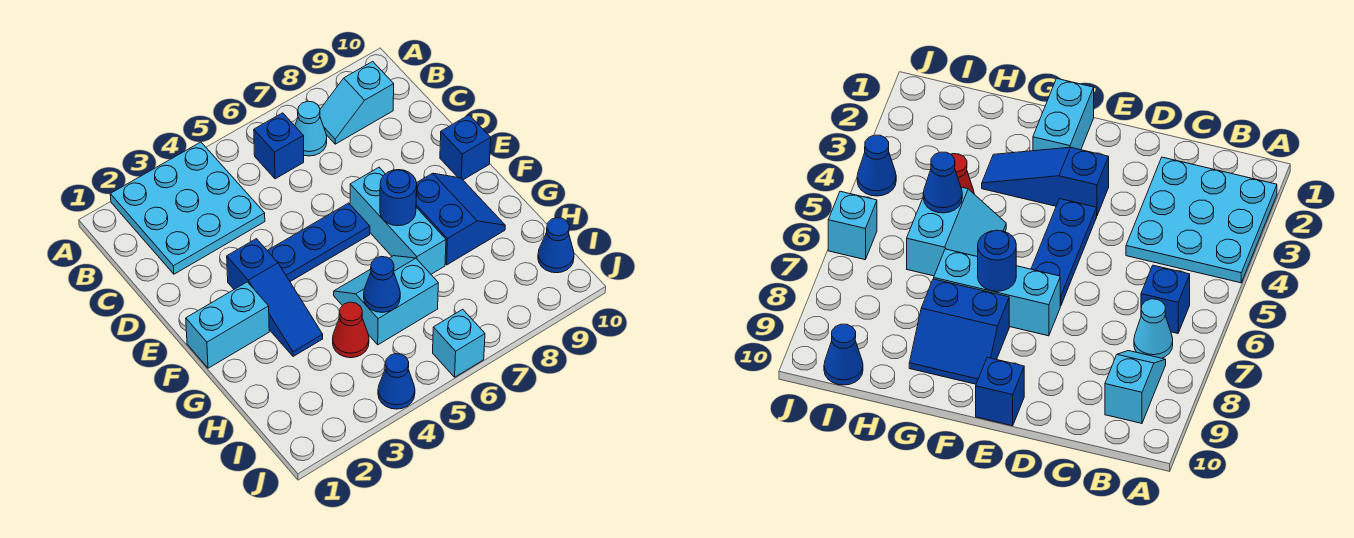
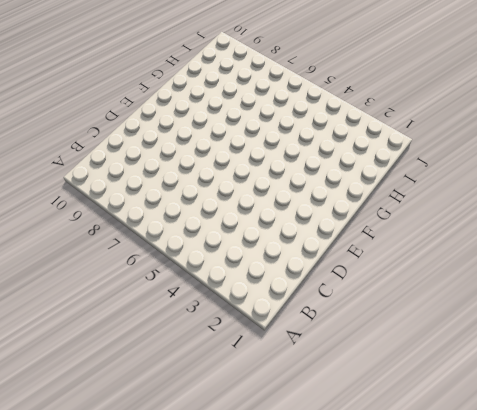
none -> cyan 3x3 plate [110,142,265,274]
none -> blue 1x1 brick [254,113,304,179]
none -> cyan 1x1 cone [295,101,327,156]

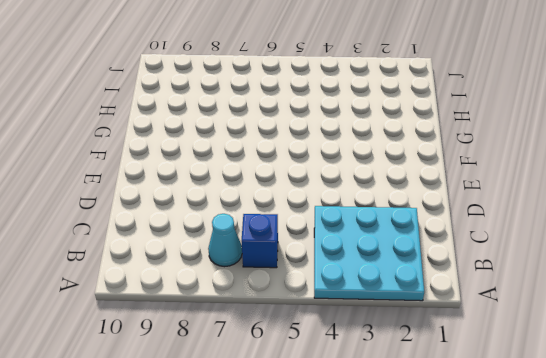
none -> cyan 1x2 slope [320,62,394,144]
none -> blue 1x3 slope [227,239,323,357]
none -> blue 1x3 plate [267,203,370,282]

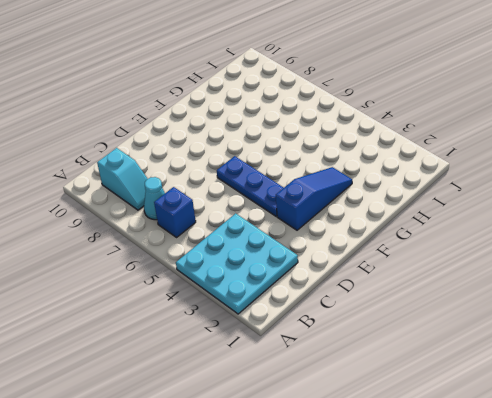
none -> cyan 1x3 brick [350,167,446,274]
none -> blue 1x1 brick [440,115,491,180]
none -> cyan 1x2 brick [186,282,269,368]

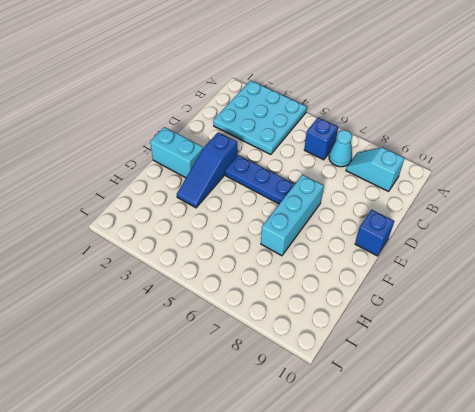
none -> blue 2x2 slope [416,173,505,265]
none -> cyan 2x2 slope [334,256,438,345]
none -> red 1x1 cone [333,302,369,358]

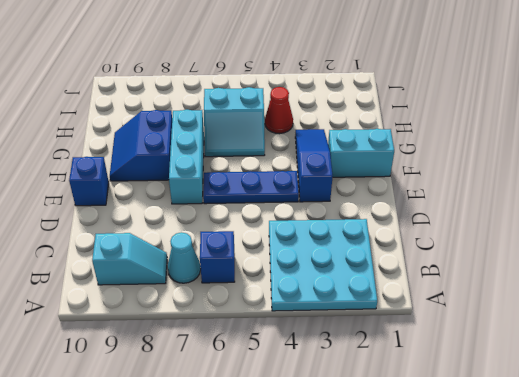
none -> blue 1x1 cone [538,218,574,273]
none -> blue 1x1 cone [378,354,415,409]
none -> cyan 1x1 brick [433,309,485,377]

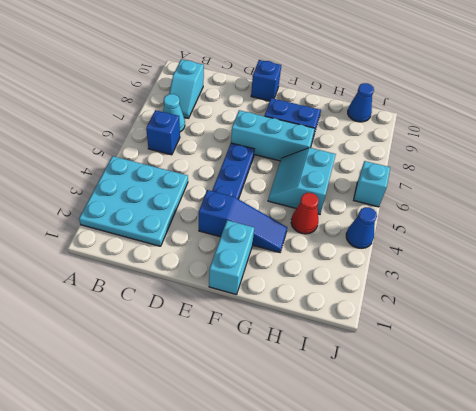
none -> blue 1x1 round brick [380,170,417,226]
none -> blue 1x1 cone [364,256,400,312]

